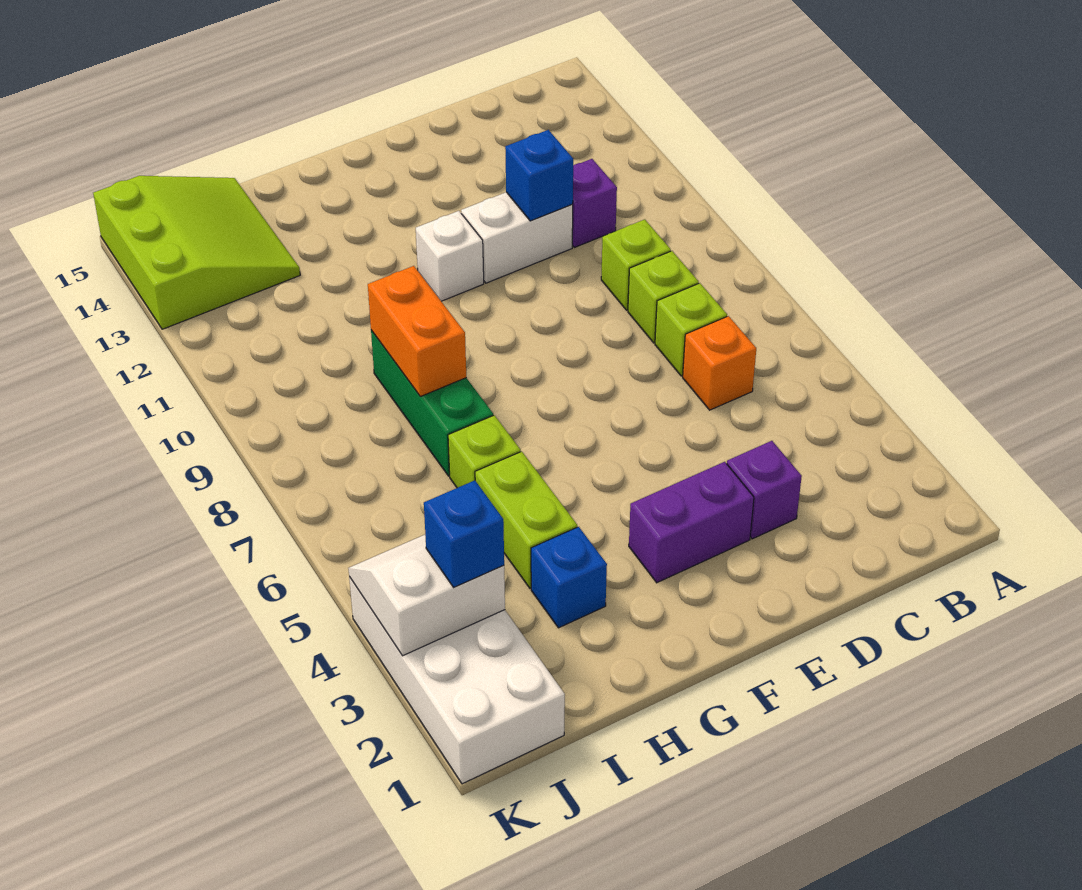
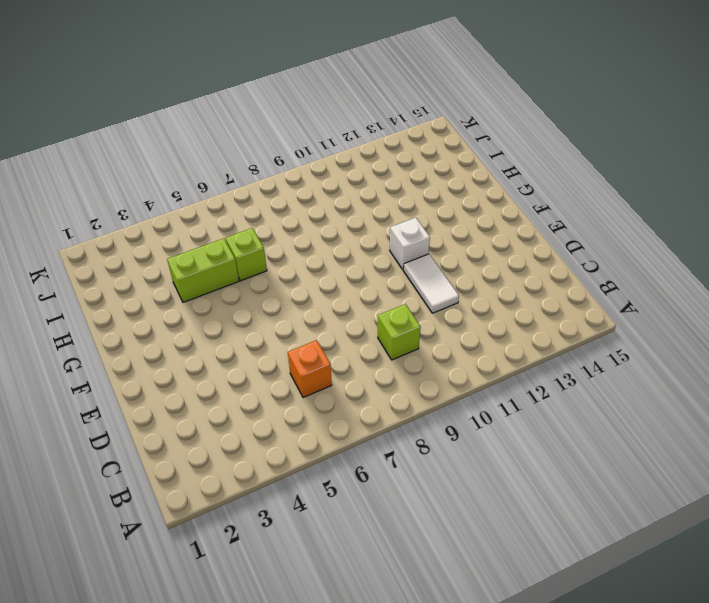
white 1x2 tile [404,254,459,313] -> white 1x2 brick [461,192,573,283]
none -> lime 1x1 brick [655,283,727,376]
none -> lime 1x1 brick [628,251,699,343]
none -> purple 1x1 brick [572,159,617,247]

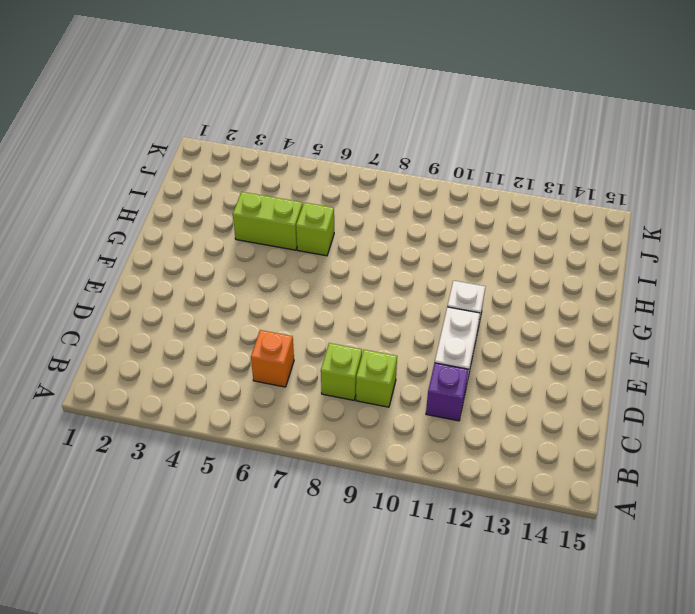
none -> lime 1x1 brick [655,283,727,376]
none -> purple 1x1 brick [727,441,802,539]
none -> purple 1x2 brick [629,462,754,583]

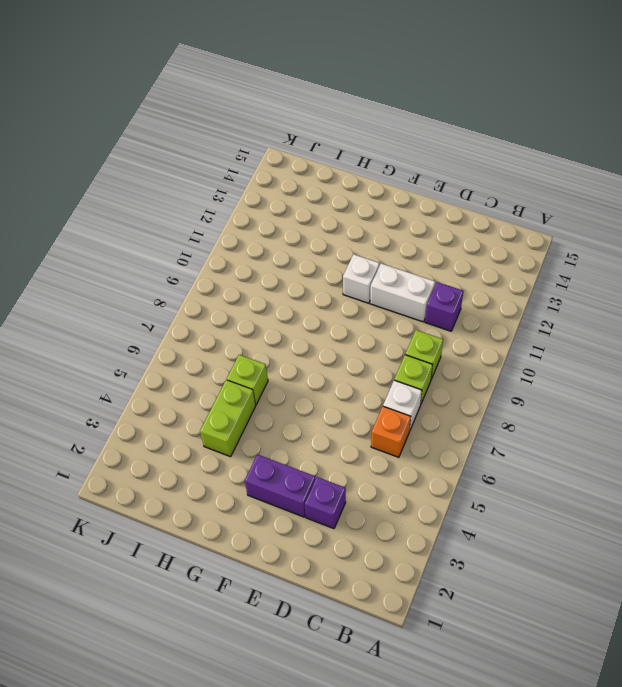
white 1x1 brick [383,380,422,430] -> lime 1x1 brick [655,283,727,376]
none -> blue 1x1 brick [531,527,607,628]
none -> green 1x3 brick [371,330,493,476]
none -> lime 3x3 slope [93,176,300,329]

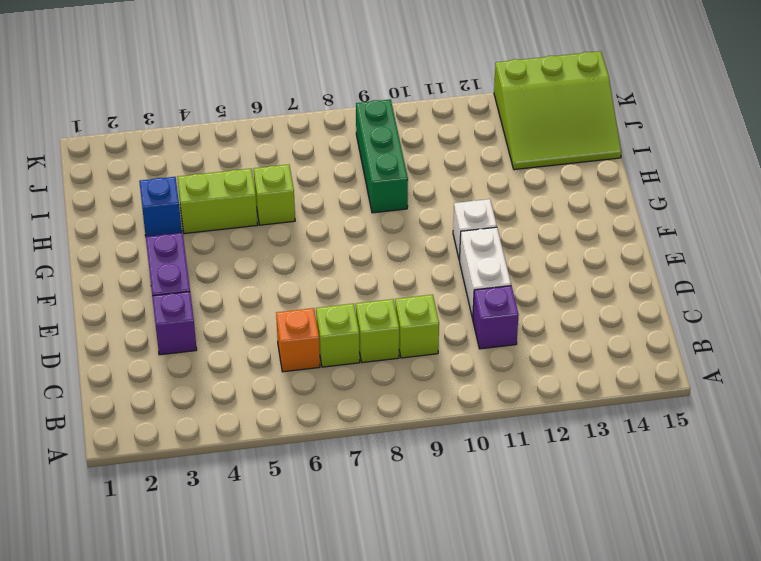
green 1x3 brick [356,99,408,213] -> green 1x3 brick turned to [371,330,493,476]
none -> white 2x4 brick [349,577,565,784]
none -> blue 1x1 brick [505,130,573,221]
none -> orange 1x2 brick [368,266,466,397]

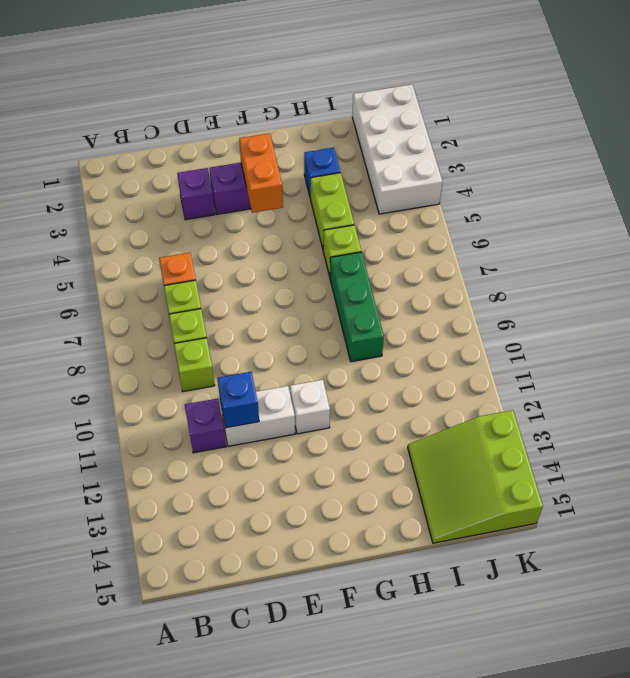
orange 1x2 brick [239,133,283,213] -> orange 1x2 brick moved to [368,266,466,397]
none -> white 2x2 slope [348,535,505,656]
none -> blue 1x1 brick [424,480,504,587]

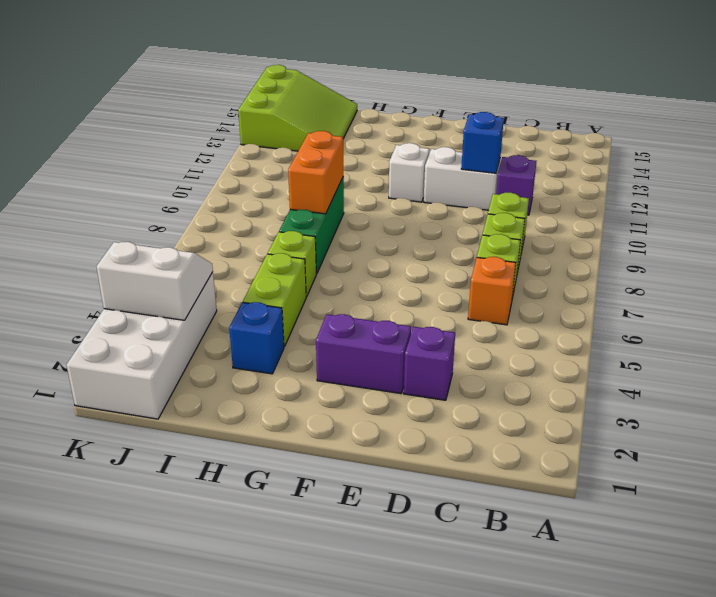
none -> blue 1x1 brick [424,480,504,587]

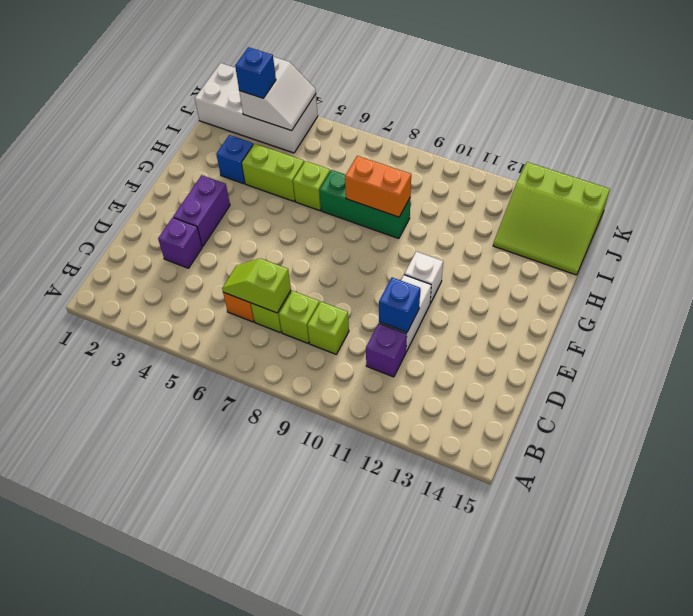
lime 1x2 slope [222,258,291,313] -> none

